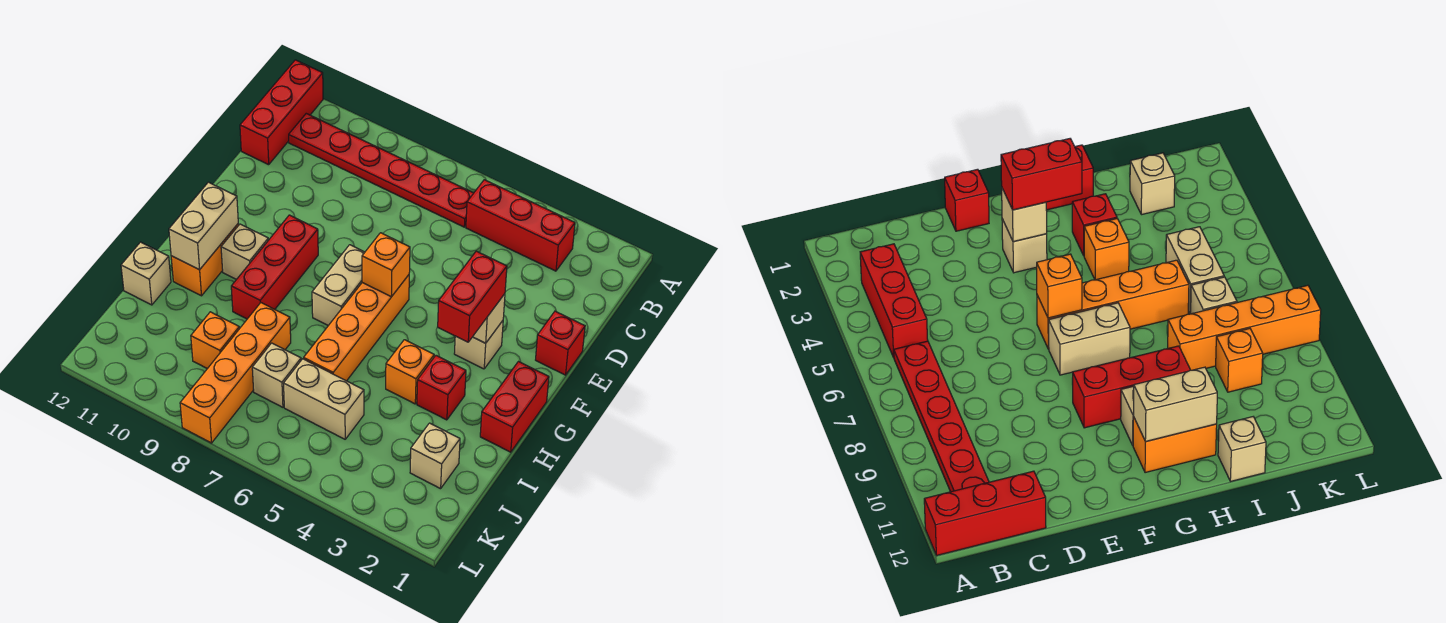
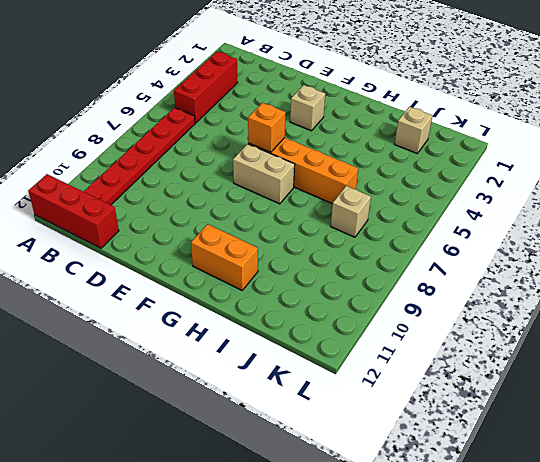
none -> red 1x1 brick [536,311,585,375]
none -> red 1x3 brick [231,215,318,319]
none -> red 1x2 brick [480,362,549,452]

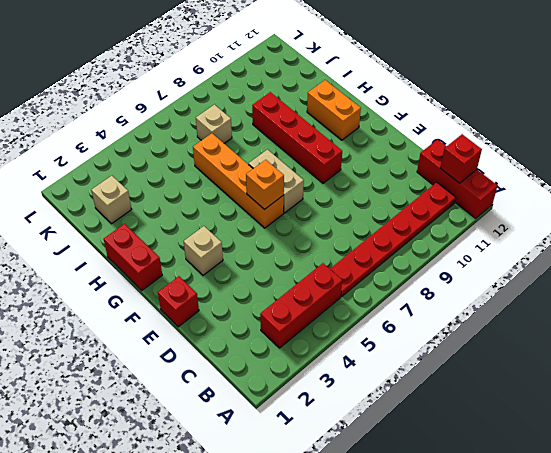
red 1x1 brick [441,134,482,183] -> red 1x1 brick moved to [417,356,466,420]
red 1x4 brick [252,92,342,183] -> red 1x3 brick [231,215,318,319]
none -> tan 1x1 brick [221,224,268,279]
none -> orange 1x1 brick [386,340,434,404]
none -> orange 1x4 brick [180,303,291,443]

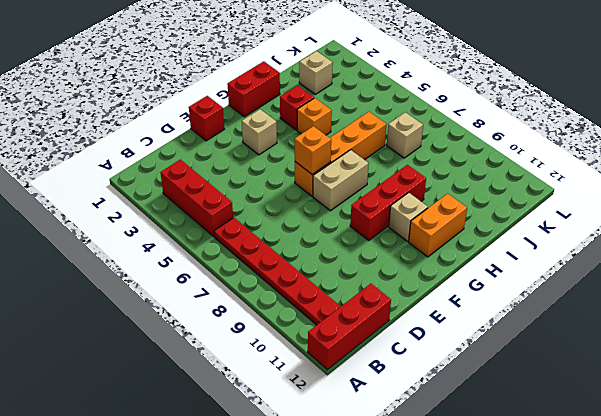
none -> orange 1x4 brick [180,303,291,443]
none -> tan 1x1 brick [121,242,171,305]
none -> tan 1x2 brick [284,359,364,439]

